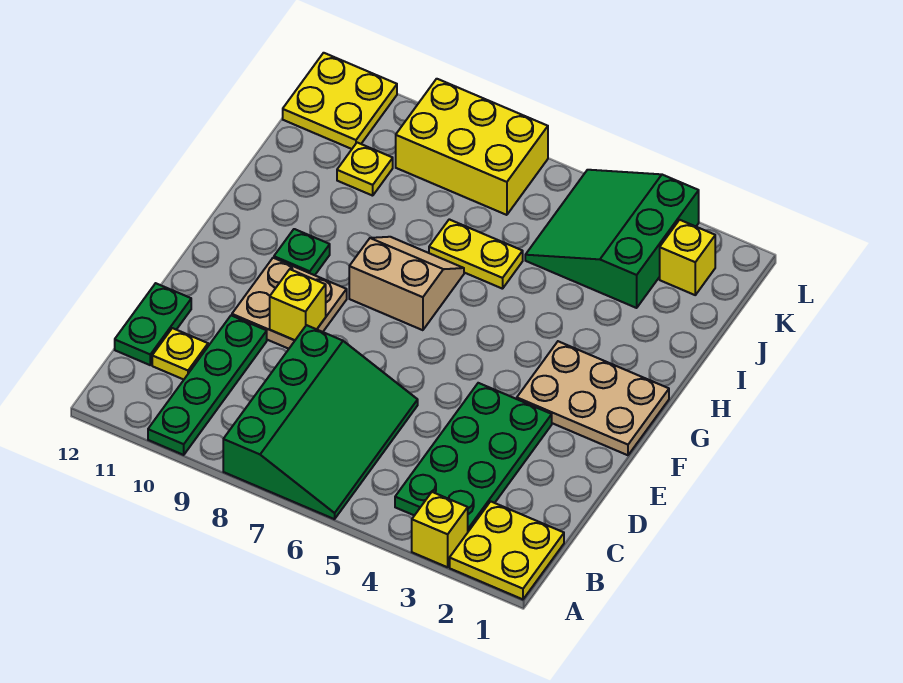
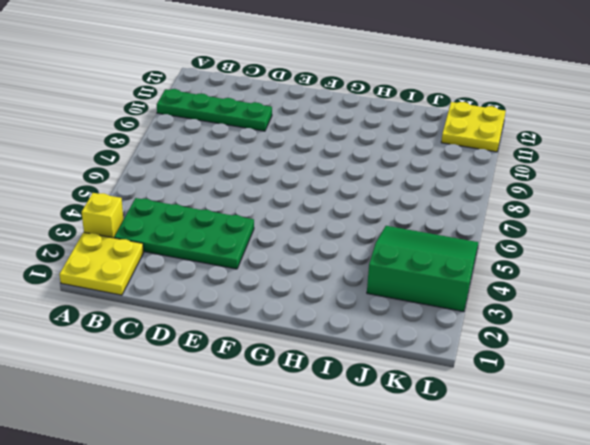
none -> green 3x4 slope [223,325,418,519]
none -> yellow 1x1 plate [152,328,208,380]
none -> green 1x2 plate [115,283,191,365]

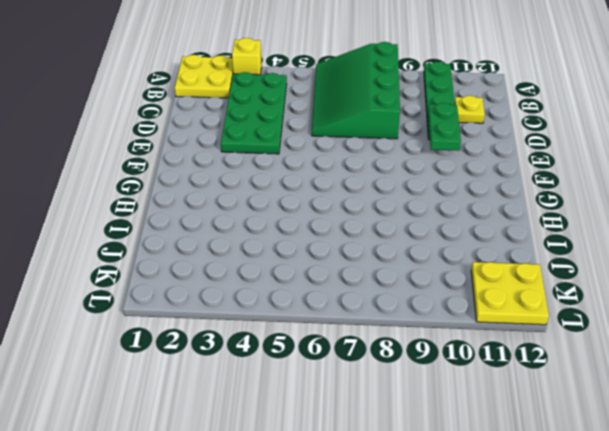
green 1x2 plate [428,103,461,151] -> green 1x2 plate moved to [115,283,191,365]
none -> tan 2x2 plate [232,258,347,349]
none -> tan 2x3 plate [517,341,669,455]
none -> tan 2x2 slope [349,237,464,330]

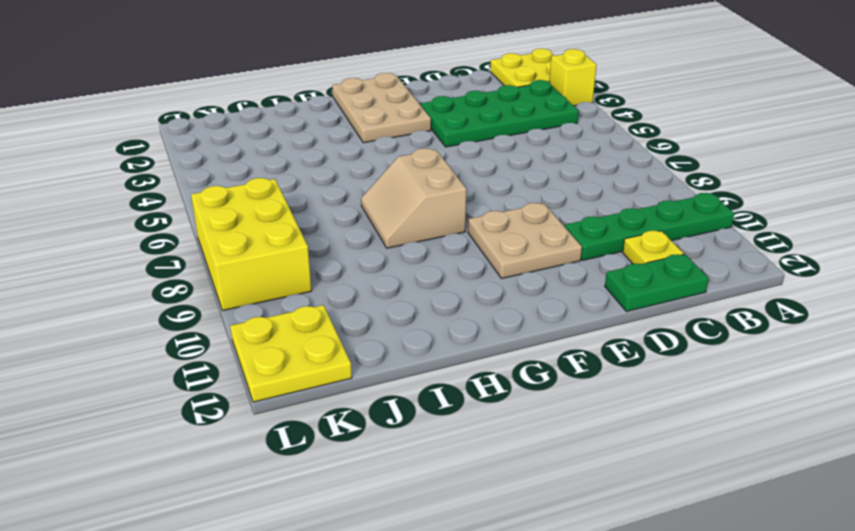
none -> green 3x4 slope [223,325,418,519]
none -> green 1x1 plate [274,229,330,275]
none -> yellow 1x2 plate [429,219,523,289]

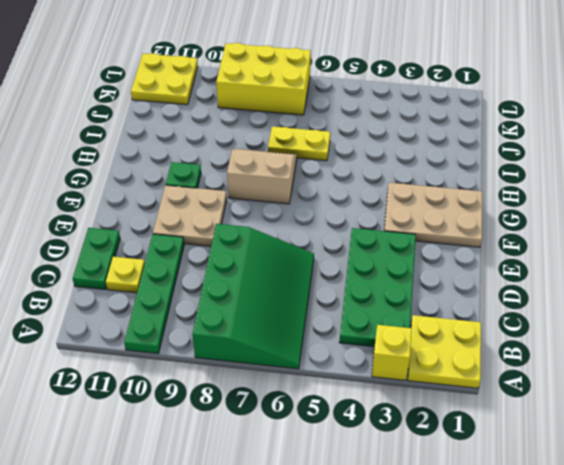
none -> green 3x3 slope [525,170,699,308]
none -> yellow 1x1 plate [337,143,393,196]
none -> yellow 1x1 brick [660,220,715,295]

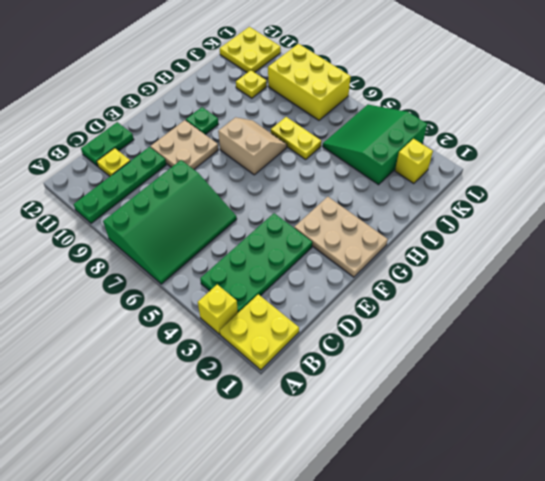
none -> yellow 1x1 brick [270,269,326,340]

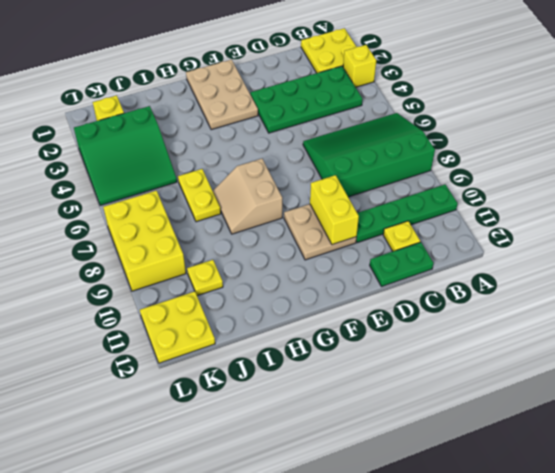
yellow 1x2 brick [310,175,359,245] -> yellow 1x1 brick [270,269,326,340]
none -> green 1x1 plate [274,229,330,275]

